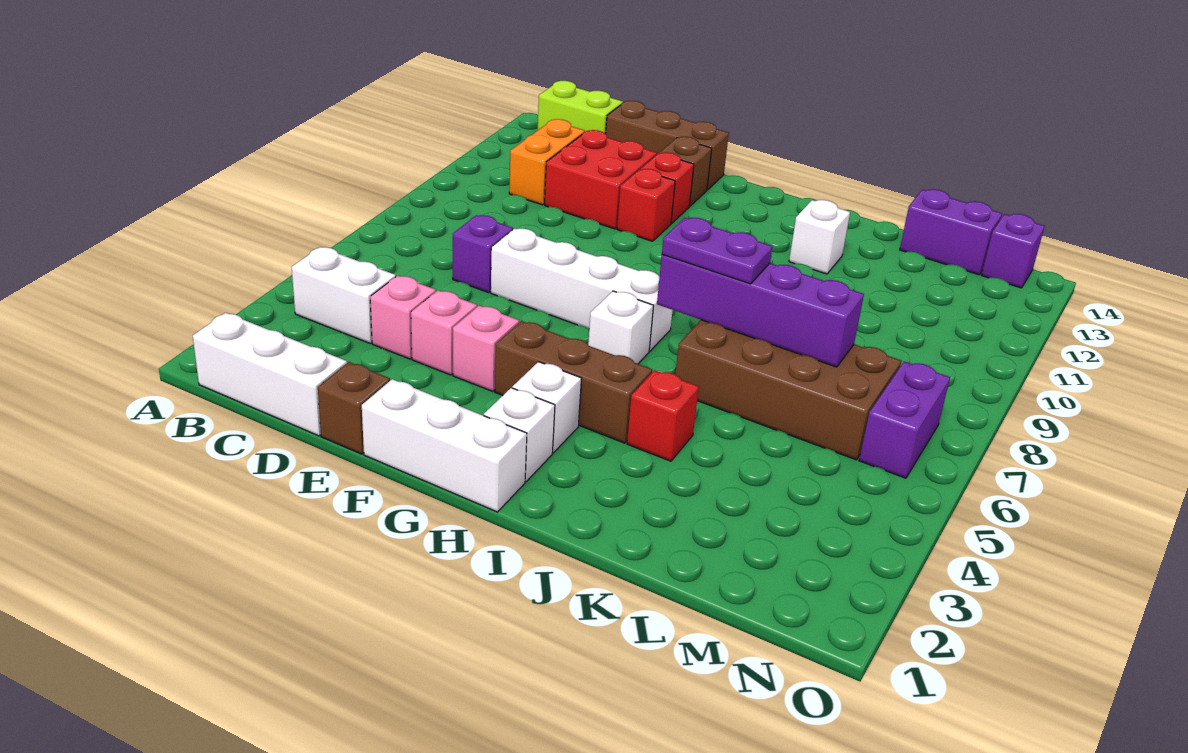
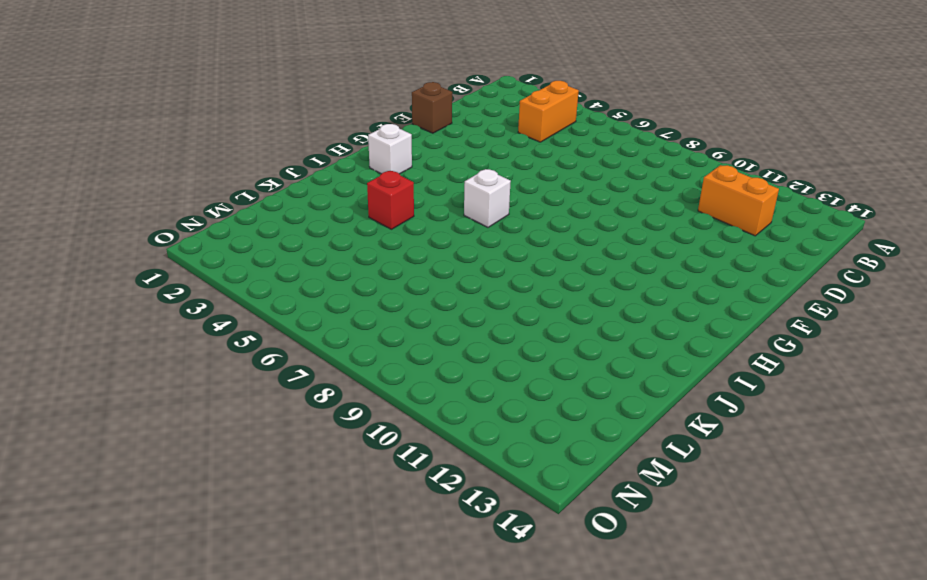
orange 1x2 brick [518,81,579,142] -> white 1x2 brick [292,247,396,343]
none -> white 1x3 brick [193,313,347,436]
none -> lime 1x2 brick [538,81,623,134]
none -> pink 1x1 brick [370,276,436,359]

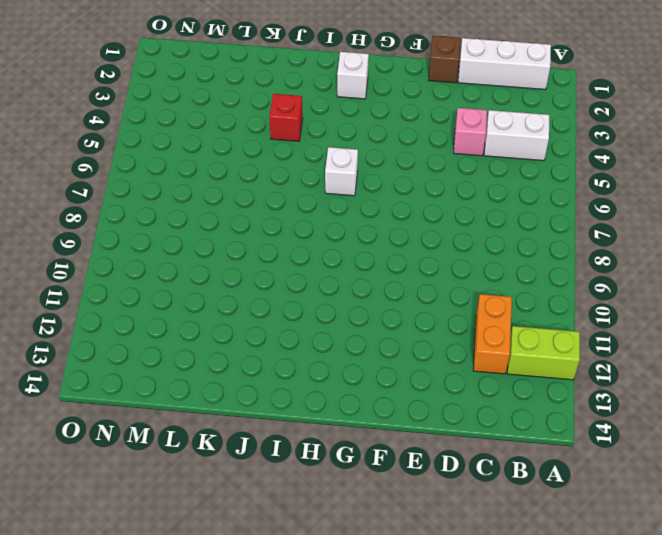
lime 1x2 brick [507,326,580,380] -> lime 1x2 brick moved to [538,81,623,134]
none -> purple 1x1 brick [453,215,513,293]
none -> red 2x2 brick [545,130,657,229]
none -> brown 1x3 brick [606,101,729,190]

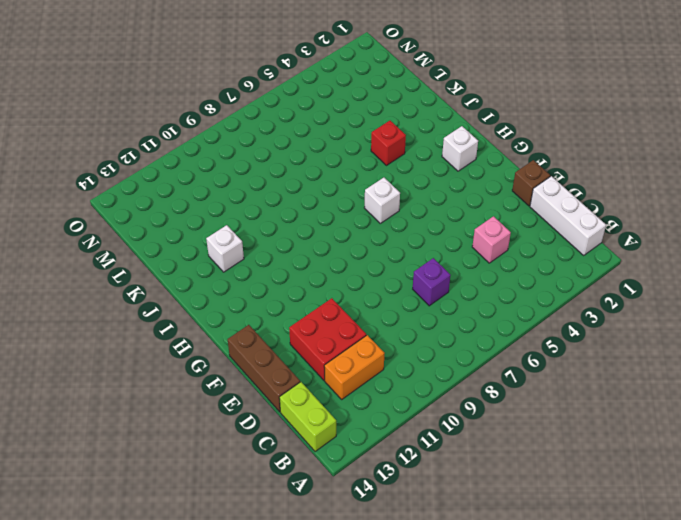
none -> white 1x2 brick [292,247,396,343]
none -> pink 1x1 brick [411,290,477,375]
none -> white 1x4 brick [491,229,673,351]

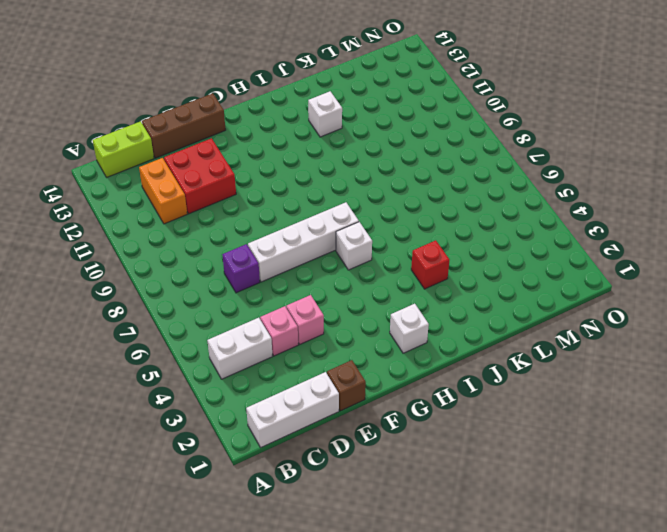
none -> white 1x3 brick [362,379,527,512]
none -> pink 1x1 brick [453,306,519,391]
none -> red 1x1 brick [617,169,675,241]

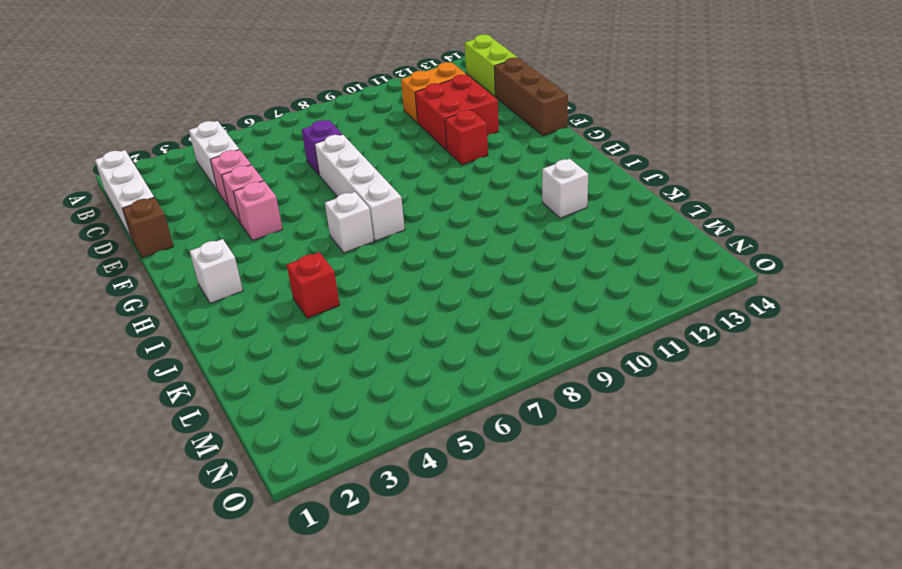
none -> white 1x3 brick [362,379,527,512]
none -> red 1x1 brick [640,152,694,223]
none -> brown 1x1 brick [660,137,712,206]

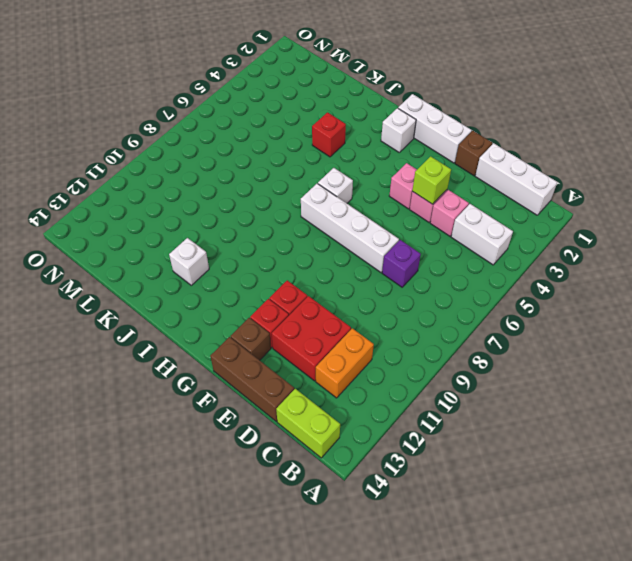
lime 1x1 brick [412,156,451,204] -> none
none -> brown 1x3 brick [495,321,652,443]
none -> white 1x1 brick [512,362,582,453]
none -> brown 2x4 brick [675,320,901,460]

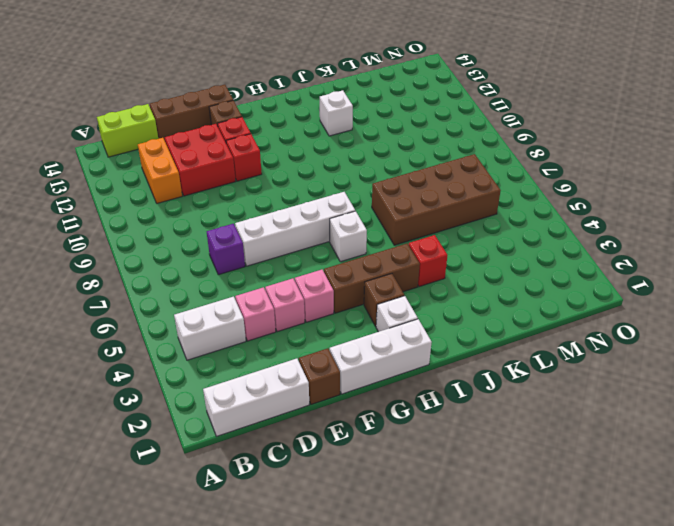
brown 1x1 brick [364,274,404,326] -> white 1x1 brick [512,362,582,453]
none -> purple 1x2 brick [900,189,1002,275]
none -> purple 1x2 brick [859,361,950,478]
none -> purple 1x1 brick [982,214,1045,288]

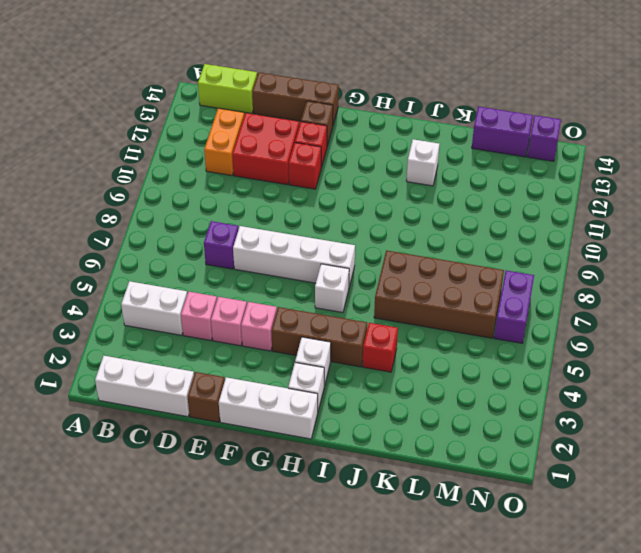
none -> purple 1x4 brick [657,255,864,367]
none -> purple 1x2 plate [662,218,773,284]

